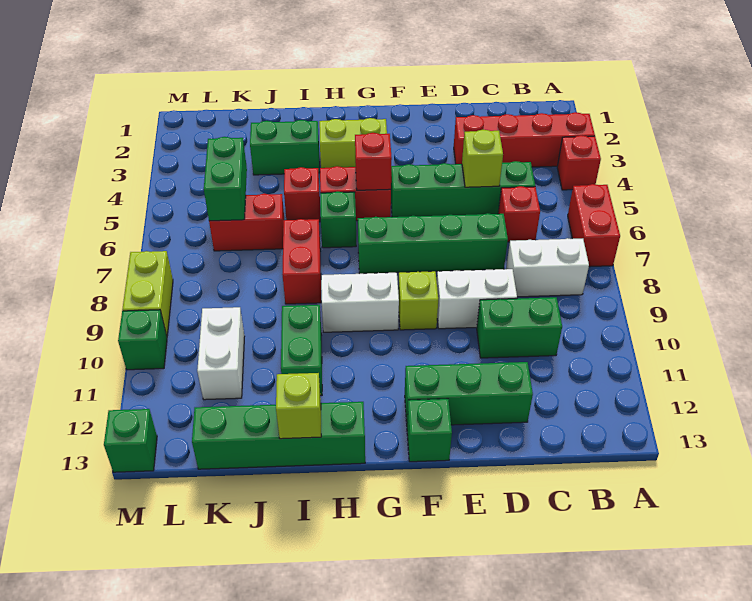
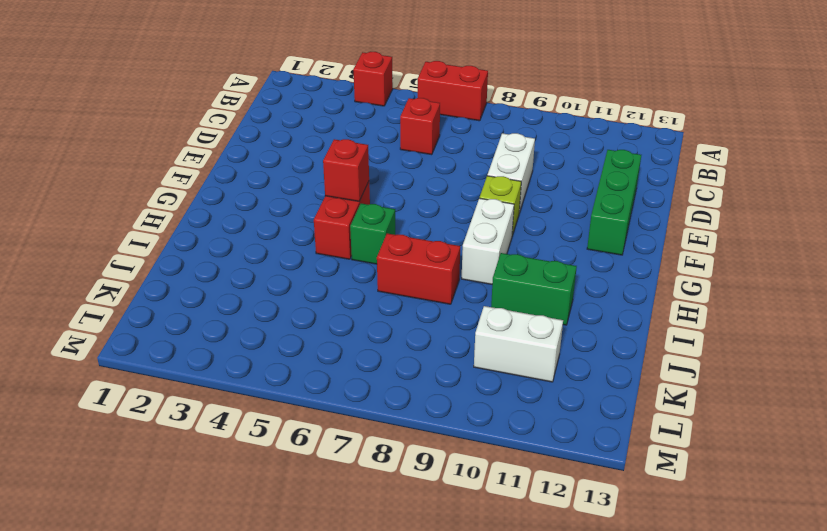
none -> red 1x4 brick [454,112,595,167]
none -> white 1x2 brick [506,238,589,297]
none -> green 1x4 brick [391,161,535,217]
none -> green 1x2 brick [477,297,562,358]

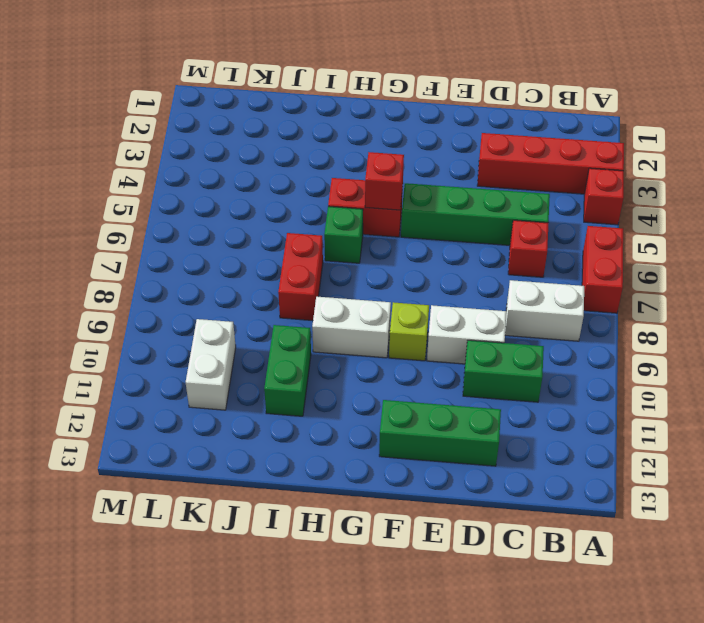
none -> green 1x4 brick [358,213,508,274]
none -> green 1x1 brick [407,399,452,462]
none -> lime 1x2 brick [319,118,387,168]
none -> green 1x4 brick [192,402,365,469]

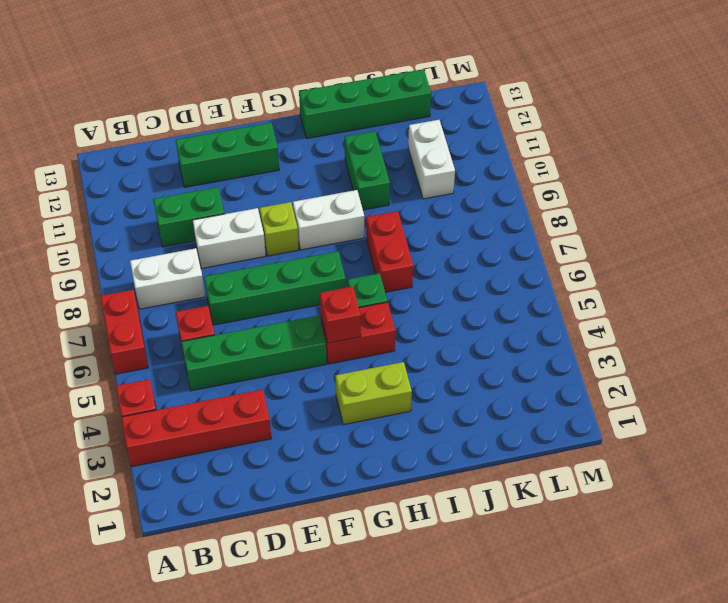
none -> green 1x1 brick [407,399,452,462]
none -> green 1x2 brick [250,120,320,175]
none -> red 1x1 brick [284,167,320,222]
none -> red 1x2 brick [209,194,284,251]

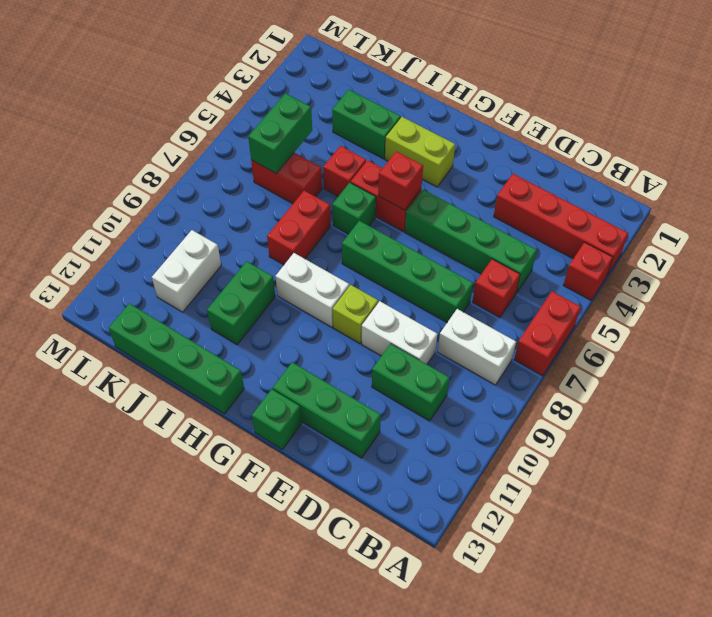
none -> lime 1x2 brick [122,251,173,336]
none -> green 1x1 brick [118,310,167,370]
none -> green 1x1 brick [104,409,157,472]
none -> lime 1x1 brick [462,130,503,187]

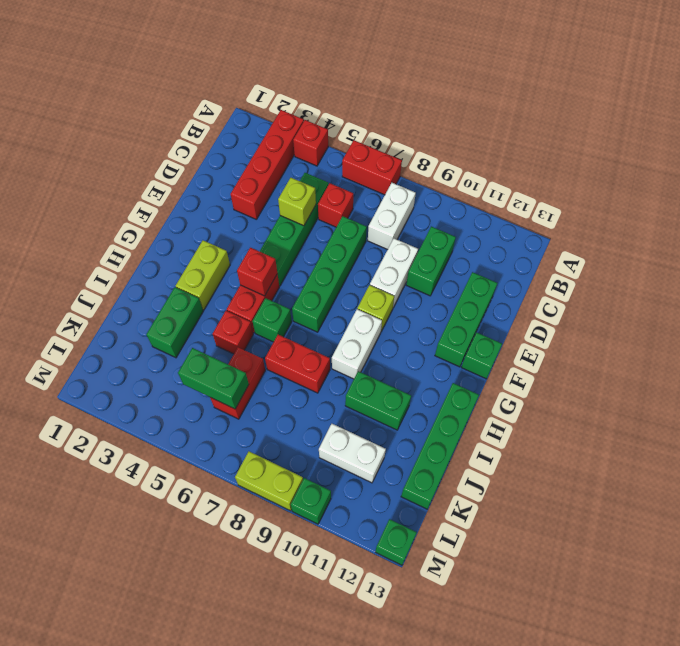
none -> lime 1x1 brick [276,373,321,439]

